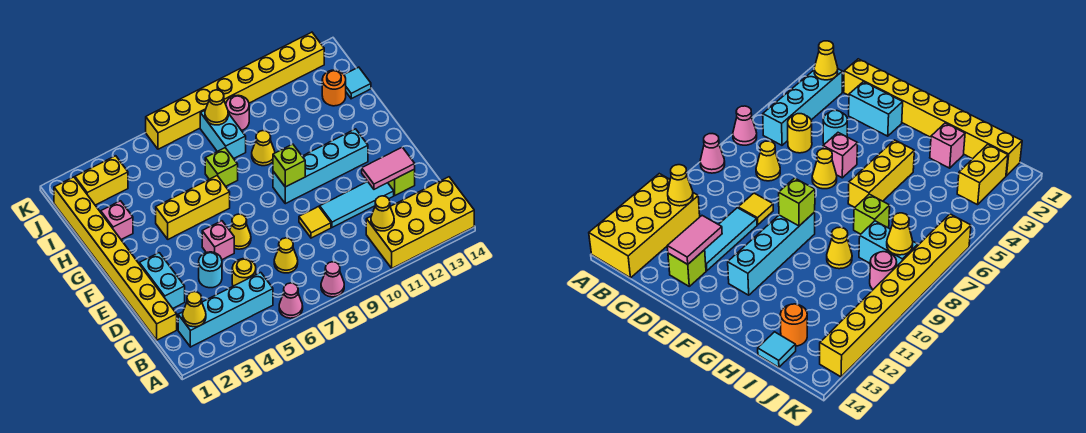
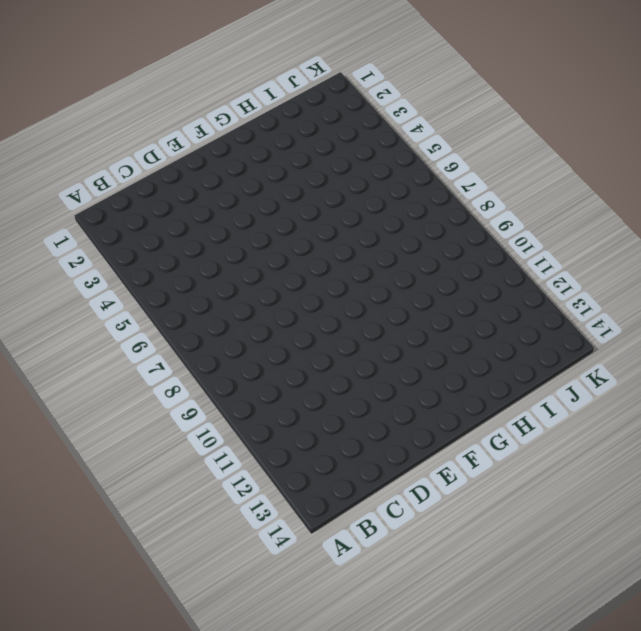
none -> pink 1x1 cone [279,283,303,318]
none -> pink 1x1 cone [321,262,344,297]
none -> yellow 2x4 brick [366,177,474,268]
none -> cyan 1x4 brick [178,272,273,347]

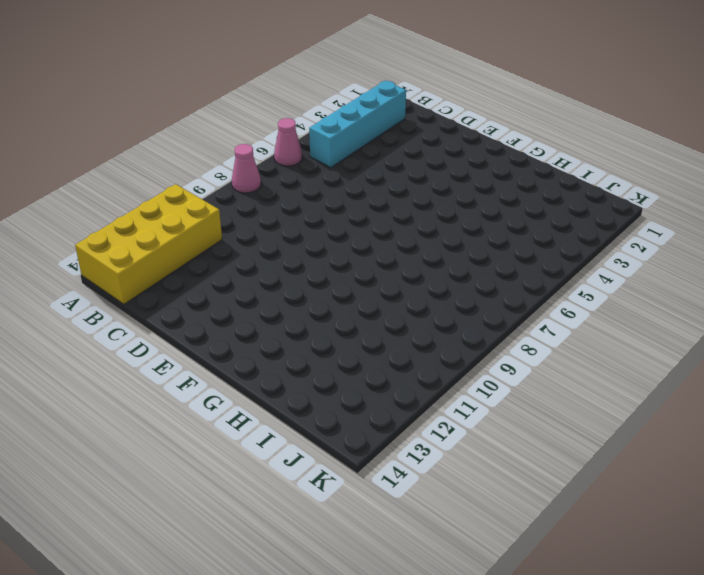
none -> yellow 1x8 brick [54,177,177,340]
none -> yellow 1x1 round brick [232,259,256,286]
none -> yellow 1x1 cone [274,238,298,273]
none -> cyan 1x2 brick [139,253,185,308]

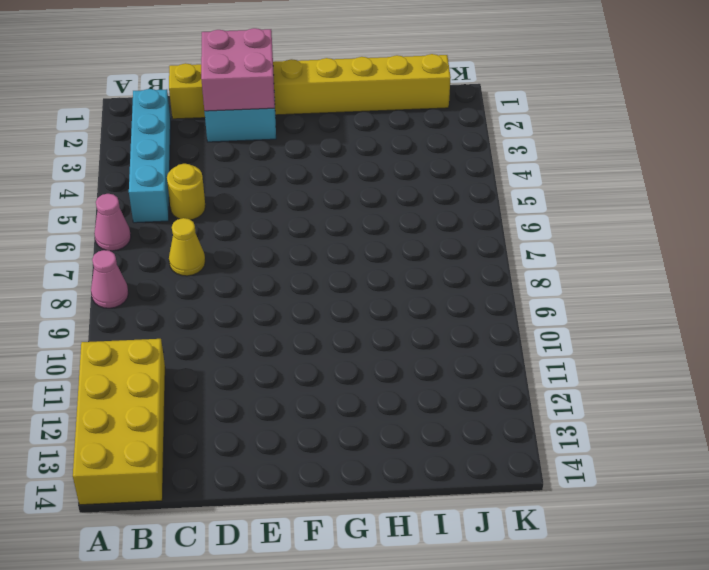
pink 2x2 brick [201,28,275,111] -> none
none -> cyan 1x1 round brick [199,252,222,288]
none -> yellow 1x1 tile [299,206,331,238]
none -> cyan 1x3 tile [320,181,394,227]
none -> lime 1x1 brick [388,169,415,195]

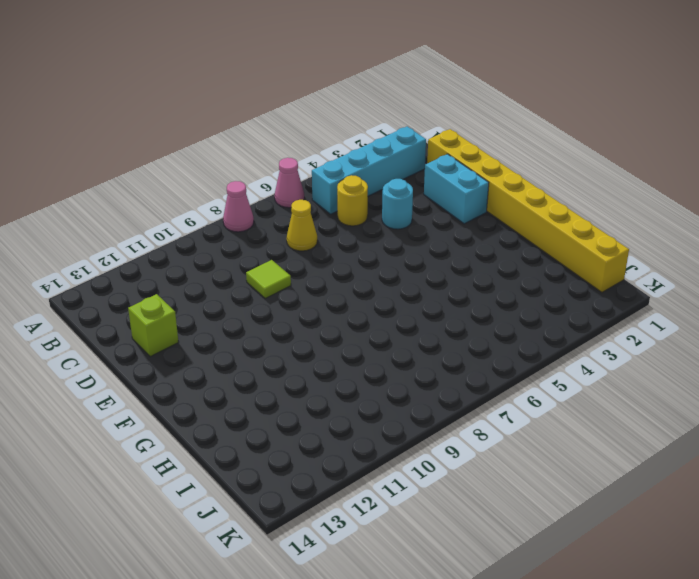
lime 1x1 tile [246,260,291,298] -> yellow 1x1 tile [299,206,331,238]
none -> yellow 2x4 brick [366,177,474,268]
none -> cyan 1x3 tile [320,181,394,227]
none -> pink 1x1 brick [202,221,234,260]
none -> yellow 1x1 cone [230,214,251,249]

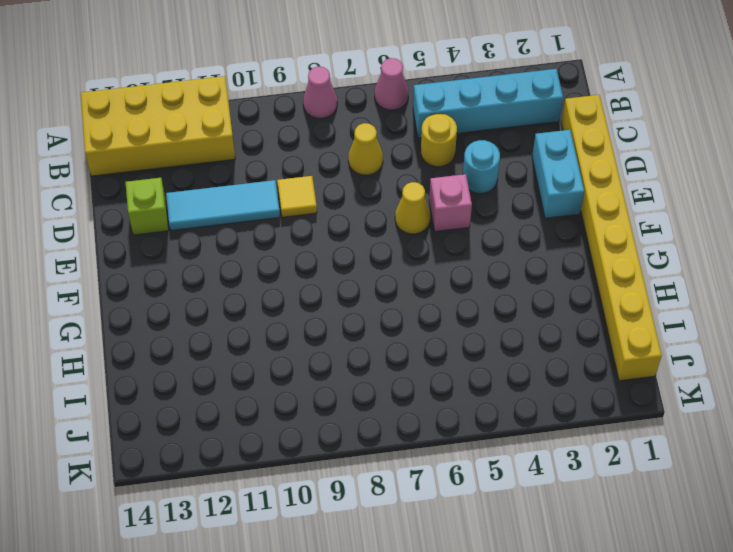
none -> cyan 1x4 brick [273,129,368,204]
none -> yellow 1x3 brick [156,176,230,239]
none -> pink 1x1 brick [101,201,133,239]
none -> lime 1x1 brick [205,148,238,186]

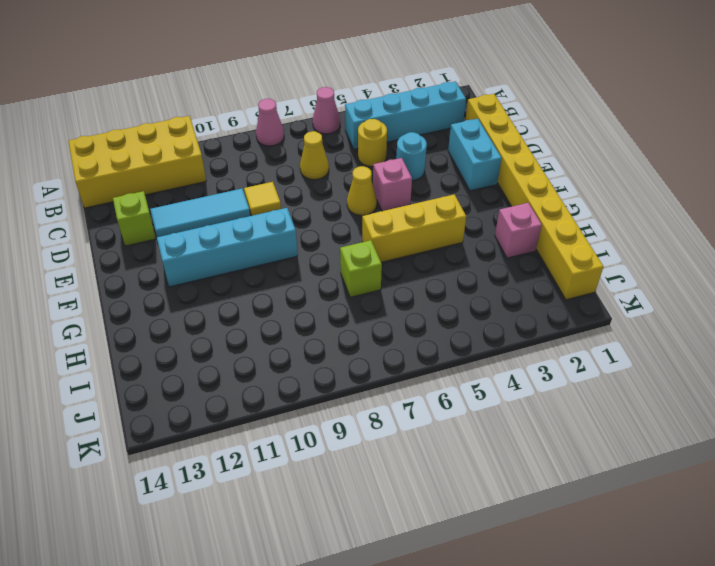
none -> yellow 1x1 cone [252,131,275,166]
none -> cyan 1x2 brick [200,111,246,159]
none -> orange 1x1 round brick [322,70,346,106]
none -> cyan 1x1 tile [344,67,371,99]

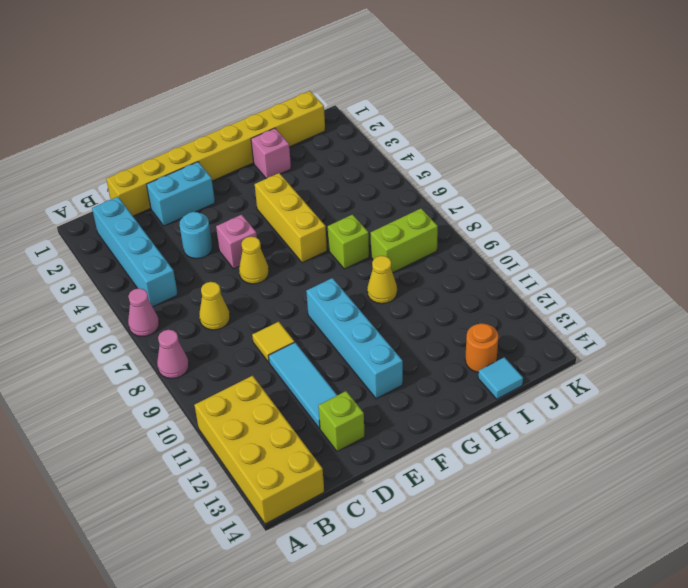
lime 1x2 brick [371,208,438,273] -> cyan 1x2 brick [200,111,246,159]
none -> yellow 1x1 round brick [232,259,256,286]
none -> yellow 1x2 brick [75,156,128,205]
none -> pink 1x1 round brick [226,95,249,131]
none -> yellow 1x8 brick [146,32,324,149]

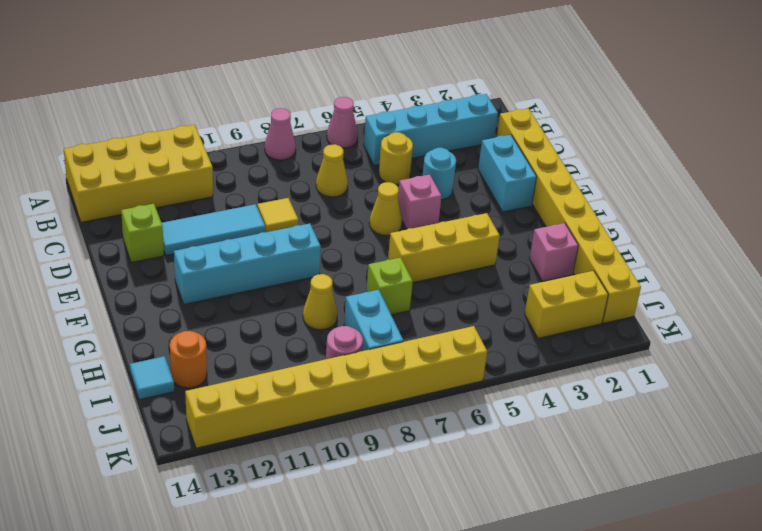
none -> yellow 1x1 cone [183,292,206,327]
none -> yellow 1x1 cone [371,196,394,231]
none -> pink 1x2 tile [362,147,415,189]
none -> lime 1x1 brick [273,144,305,187]

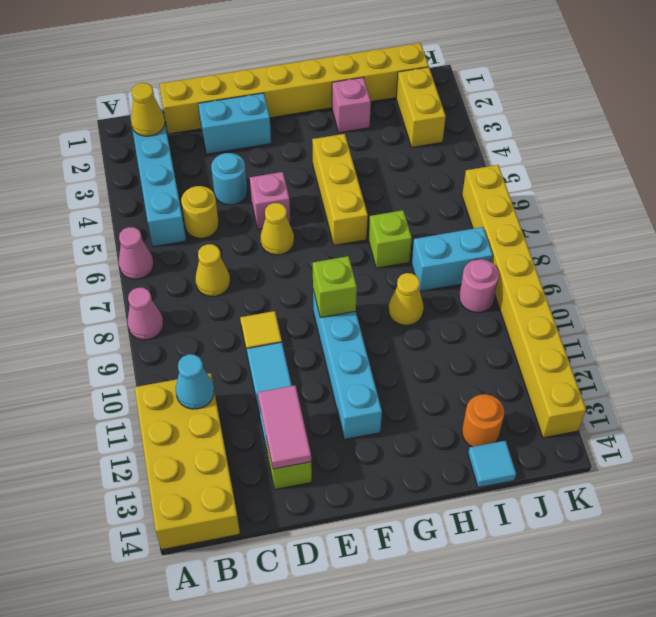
cyan 1x1 cone [176,354,214,409] -> yellow 1x1 cone [371,196,394,231]
none -> yellow 1x1 cone [205,90,228,125]

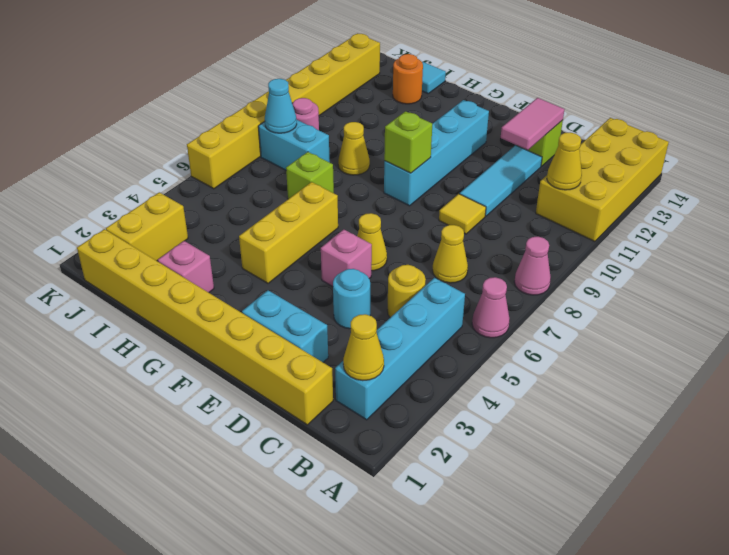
cyan 1x1 cone [265,79,297,133] -> yellow 1x1 cone [205,90,228,125]

